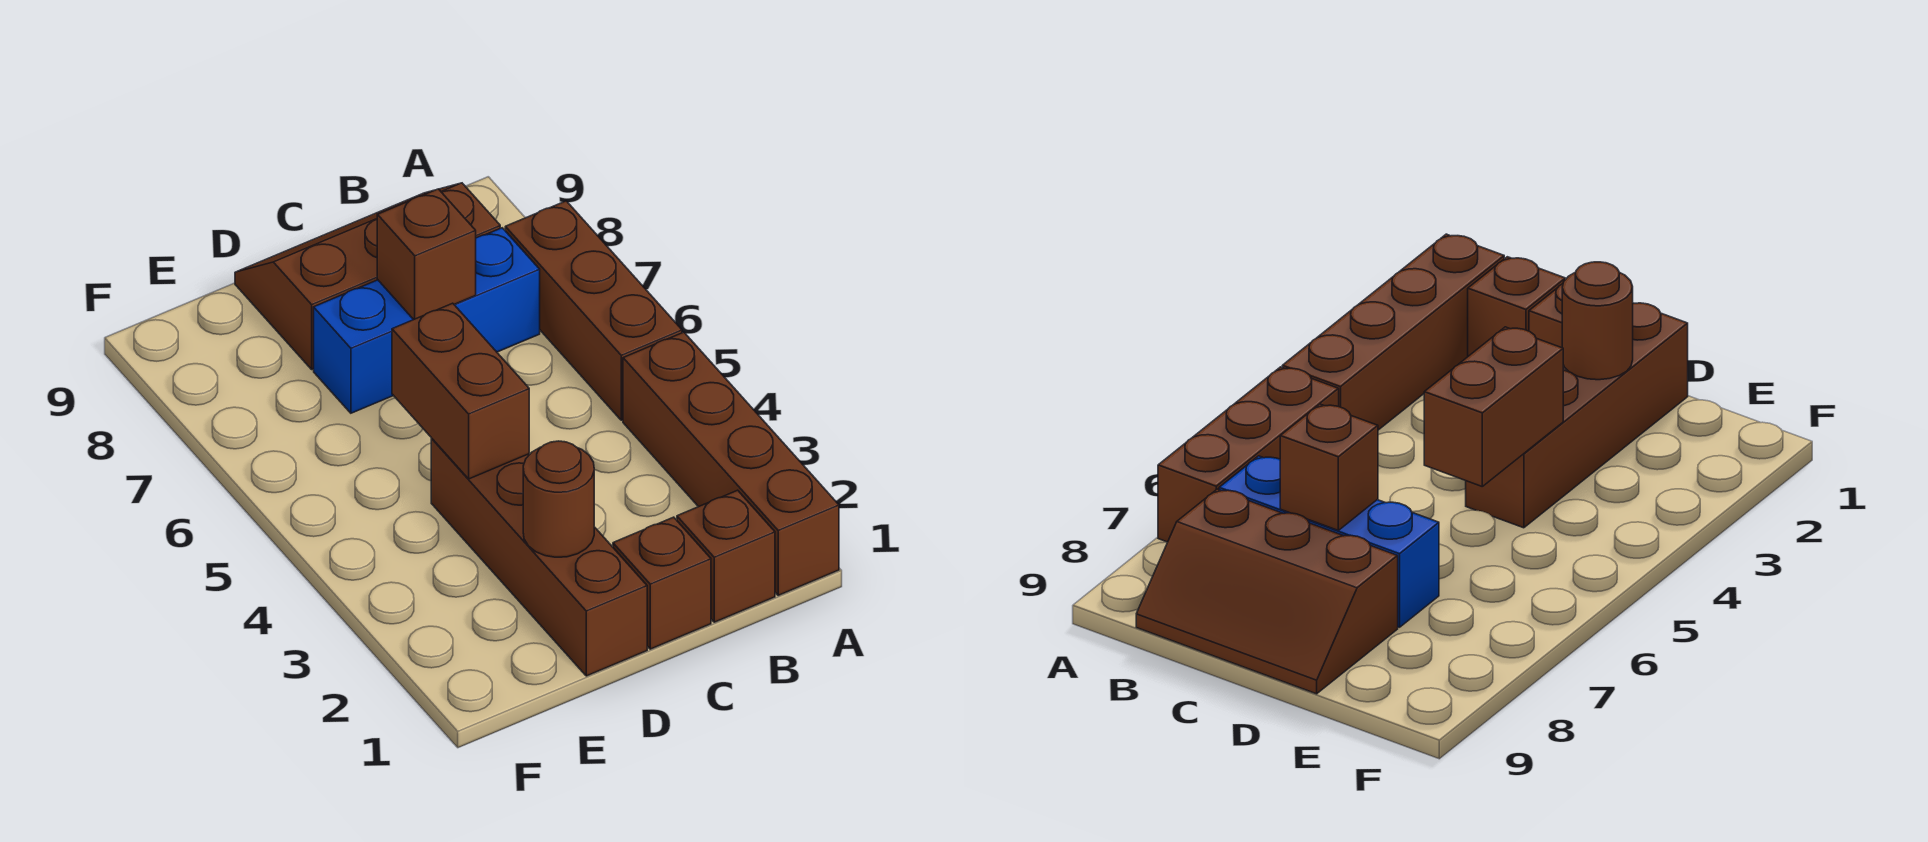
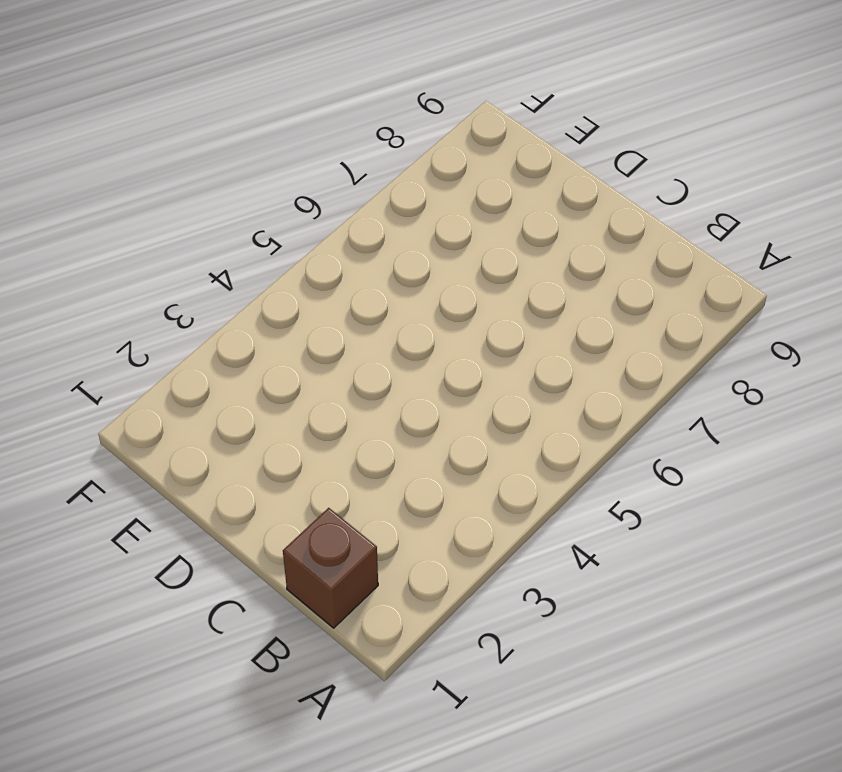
none -> brown 1x4 brick [623,332,839,595]
none -> brown 1x3 brick [505,201,682,420]

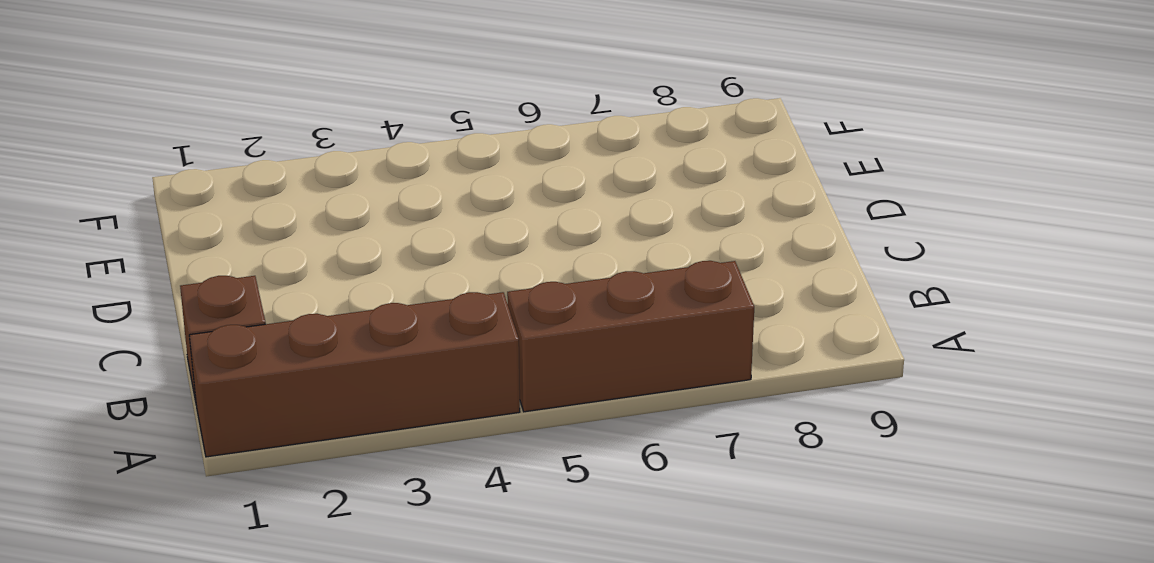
none -> blue 1x3 brick [314,228,540,413]
none -> brown 2x3 slope [235,183,500,369]

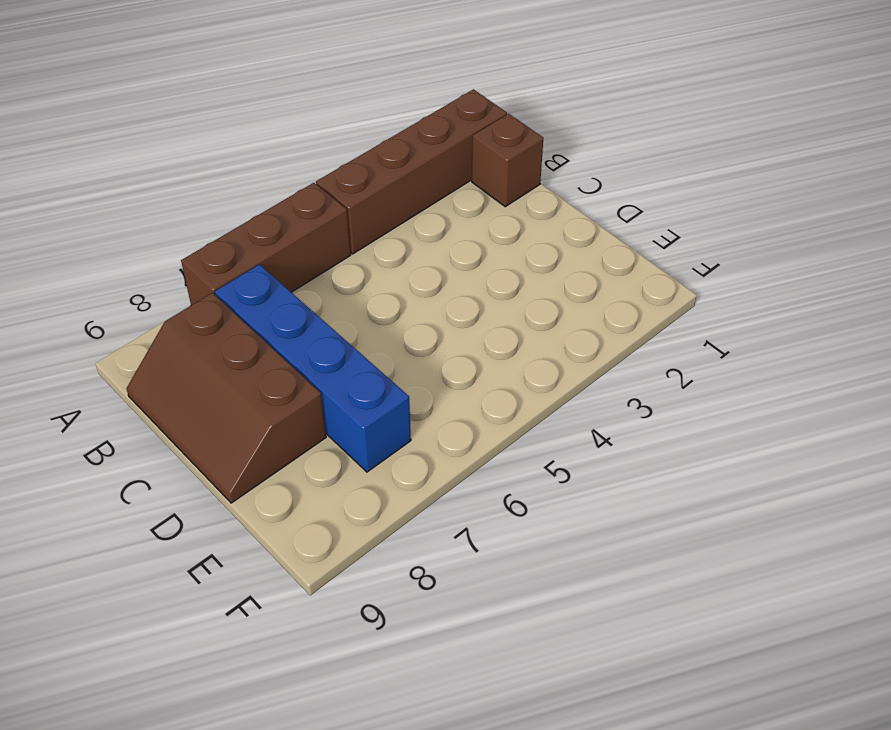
blue 1x4 brick [215,264,411,472] -> blue 1x3 brick [314,228,540,413]
none -> brown 1x1 brick [613,517,711,649]
none -> brown 1x4 brick [431,438,647,676]

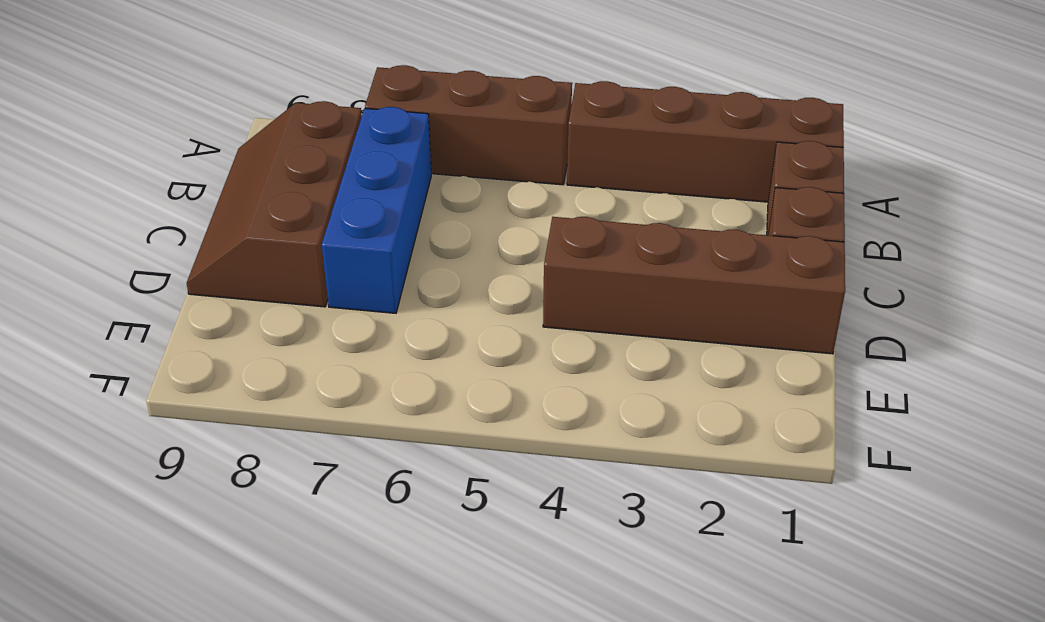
none -> brown 1x1 brick [377,189,476,320]
none -> brown 1x1 round brick [523,441,594,557]

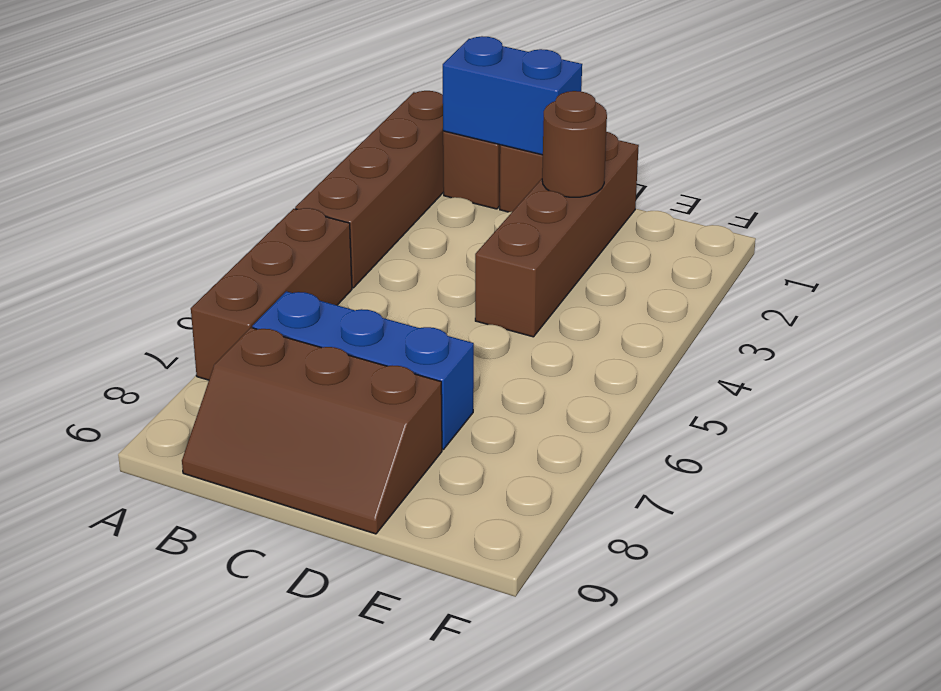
blue 1x2 brick [443,36,582,155] -> none
none -> brown 1x1 brick [377,189,476,320]
none -> brown 1x2 brick [392,303,529,479]

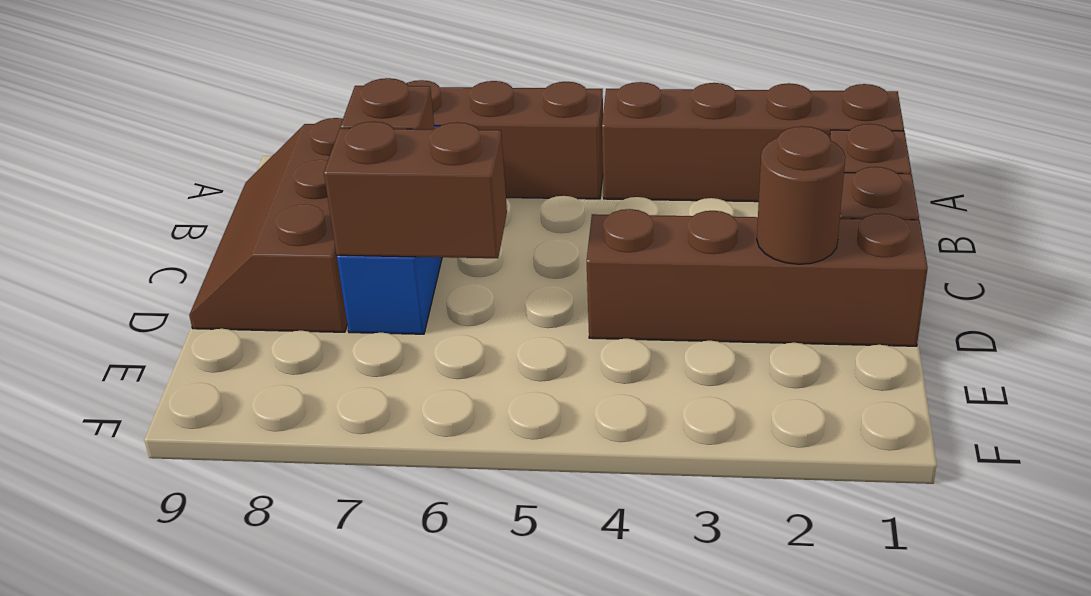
brown 1x2 brick [324,121,507,258] -> brown 1x2 brick moved to [392,303,529,479]

